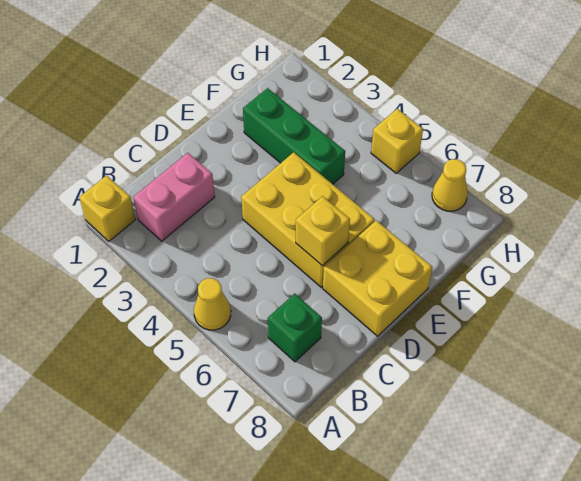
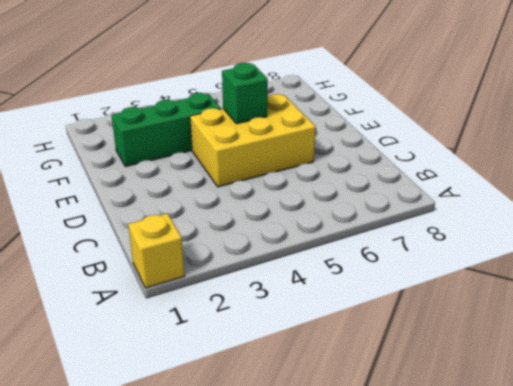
green 1x1 brick [222,63,268,124] -> green 1x1 brick moved to [268,294,322,362]
none -> yellow 1x1 cone [194,278,231,330]
none -> pink 1x2 brick [133,153,215,241]

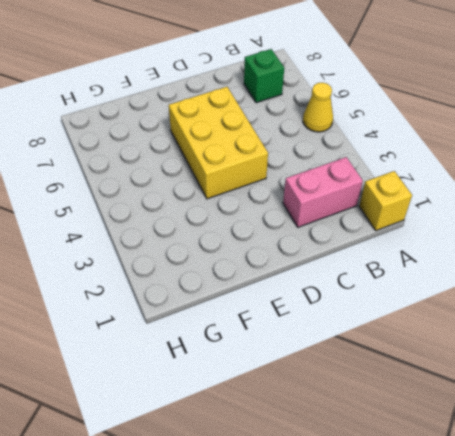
none -> yellow 2x2 brick [323,221,432,336]
none -> green 1x3 brick [243,88,345,184]

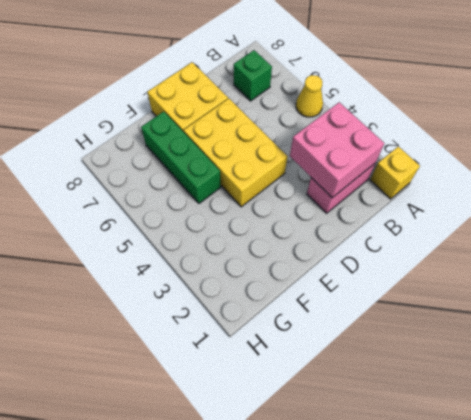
pink 2x2 brick [290,102,384,198] -> none
green 1x3 brick [141,112,221,203] -> green 1x3 brick moved to [243,88,345,184]
none -> yellow 1x1 brick [371,109,423,173]
none -> yellow 1x1 cone [432,159,468,211]

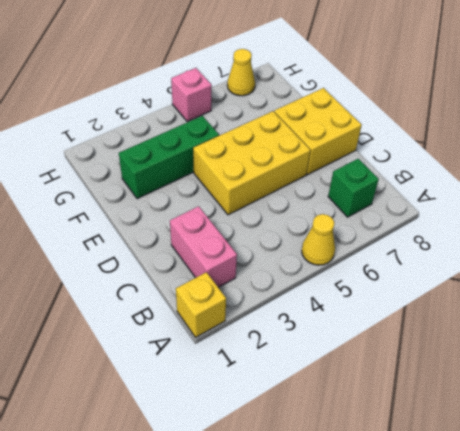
pink 1x1 brick [171,68,212,121] -> yellow 1x1 brick [371,109,423,173]
none -> yellow 1x1 brick [296,196,350,266]

